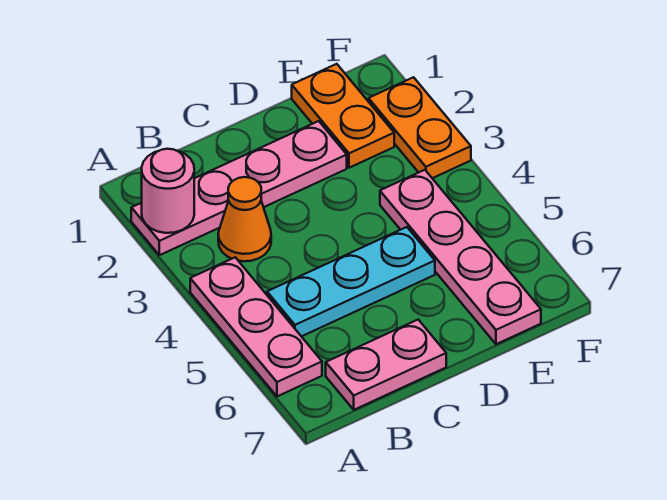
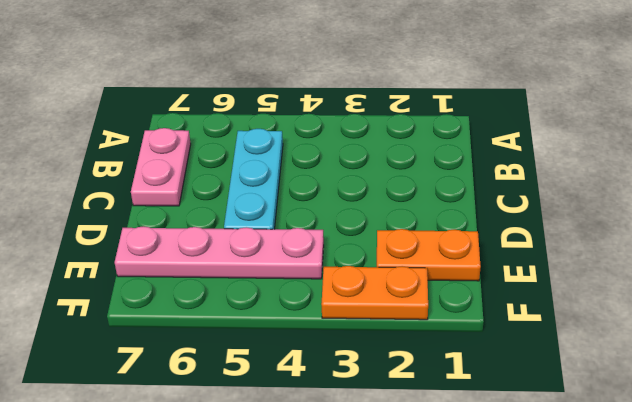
none -> pink 1x4 plate [131,121,347,255]
none -> pink 1x3 plate [190,257,322,396]

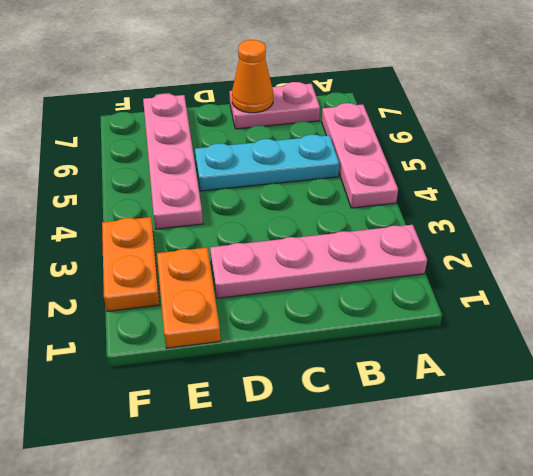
orange 1x1 cone [232,40,273,113] -> orange 1x1 cone moved to [218,177,271,261]
none -> pink 1x1 round brick [142,149,194,233]

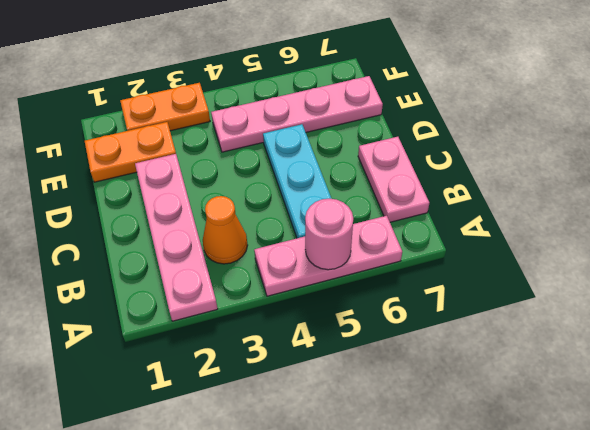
pink 1x1 round brick [305,199,353,270] -> pink 1x1 round brick moved to [142,149,194,233]

